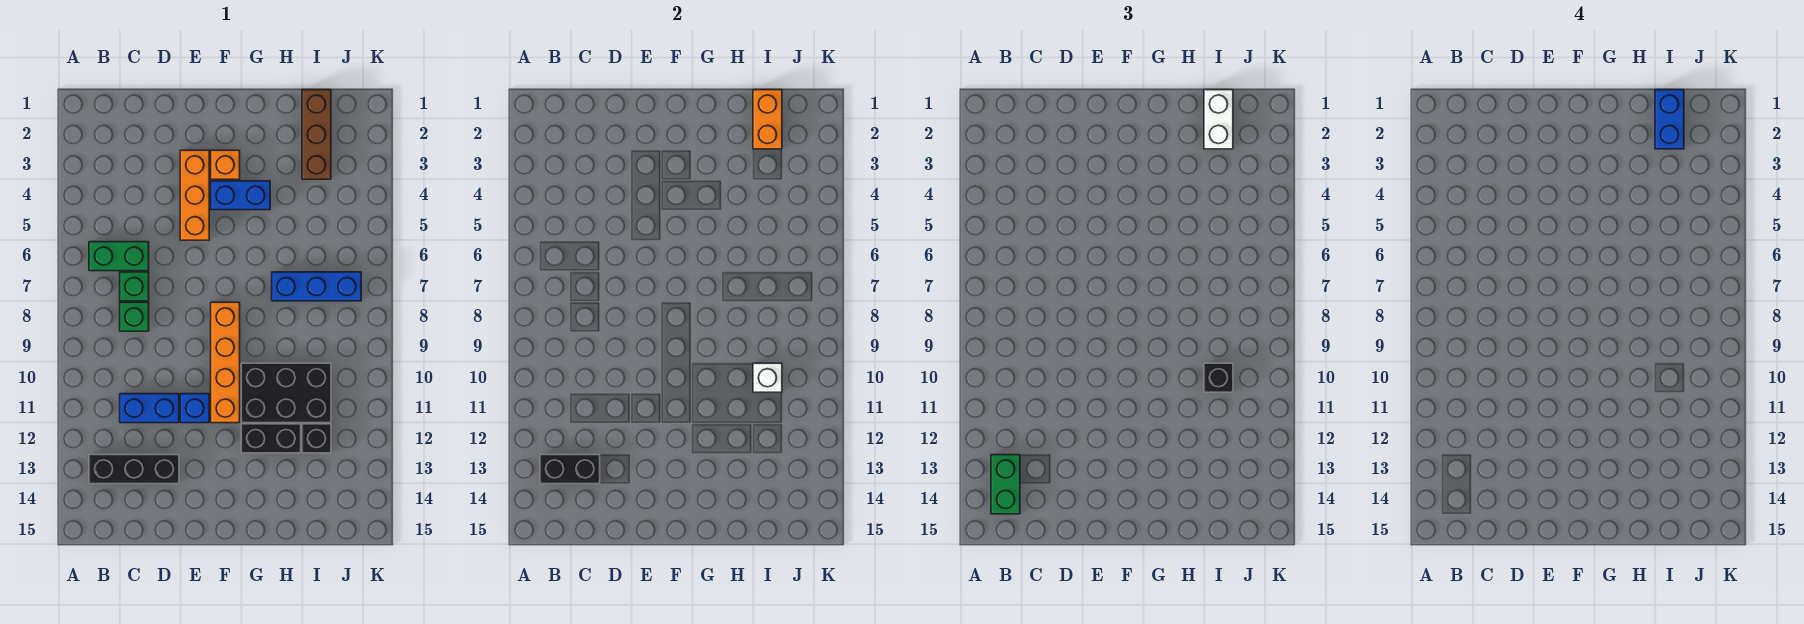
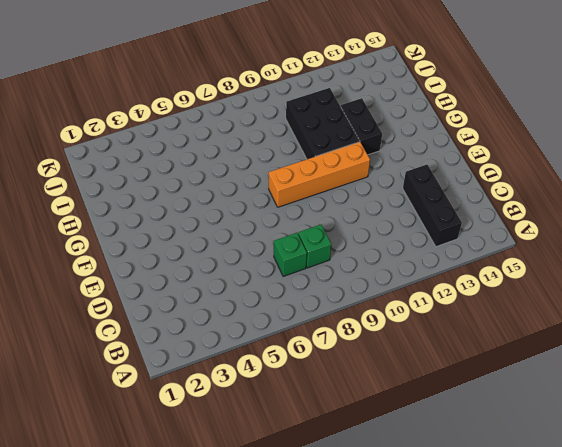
none -> green 1x2 brick [89,242,149,271]
none -> blue 1x2 brick [120,394,179,423]
none -> orange 1x3 brick [180,150,209,240]

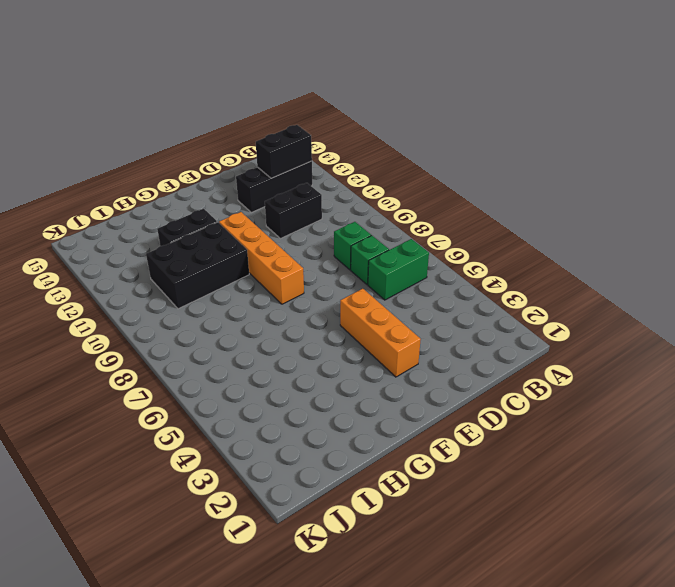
black 1x2 brick [265,183,322,239] -> blue 1x2 brick [120,394,179,423]
none -> blue 1x1 brick [180,394,209,423]
none -> orange 1x1 brick [211,150,240,179]
none -> blue 1x2 brick [211,181,270,210]

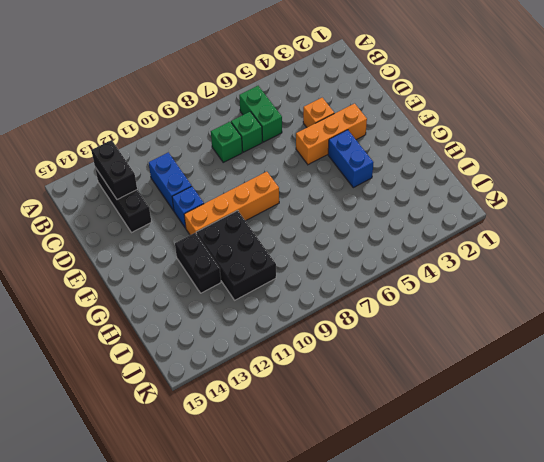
orange 1x1 brick [303,98,334,127] -> orange 1x1 brick moved to [211,150,240,179]
none -> blue 1x3 brick [272,272,361,301]
none -> brown 1x3 brick [302,90,331,179]
none -> black 1x1 brick [302,424,331,453]

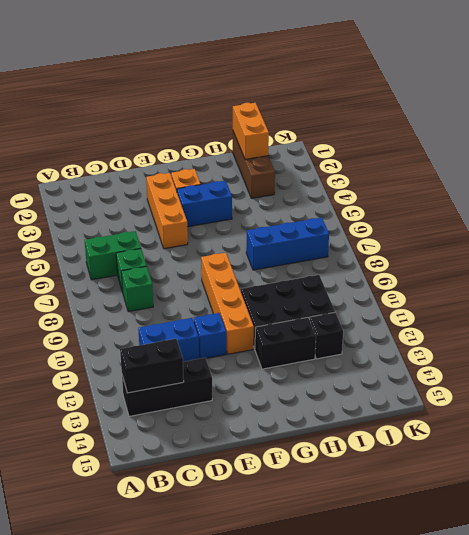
none -> white 1x1 brick [753,363,782,392]
none -> green 1x2 brick [991,455,1020,514]
none -> white 1x2 brick [1204,90,1233,149]

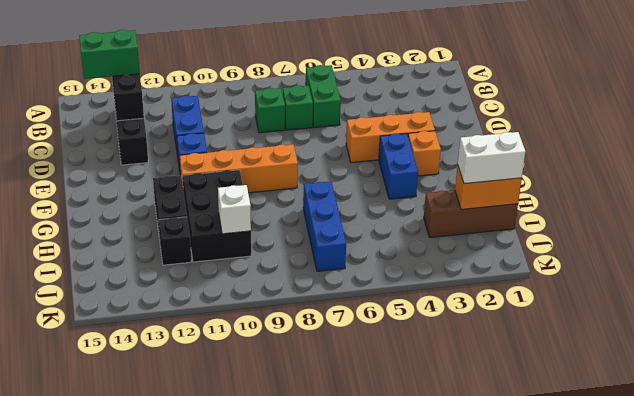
none -> black 1x1 brick [1204,363,1233,392]
none -> blue 1x2 brick [1655,90,1684,149]

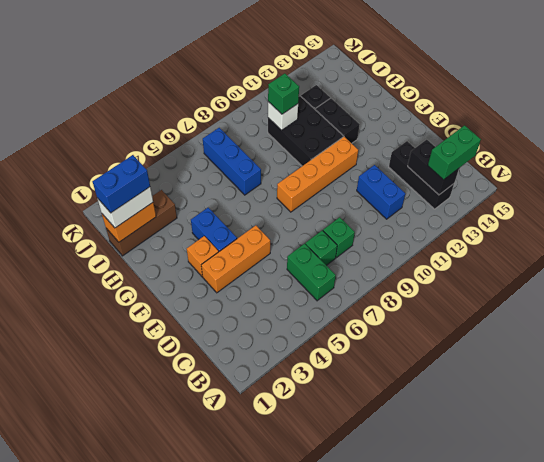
green 1x1 brick [268,73,299,114] -> black 1x1 brick [1204,363,1233,392]
none -> blue 1x1 brick [180,394,209,423]

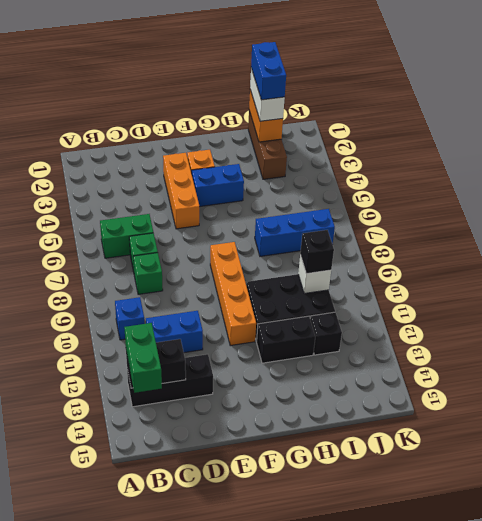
blue 1x1 brick [115,297,145,340] -> blue 1x1 brick moved to [180,394,209,423]

